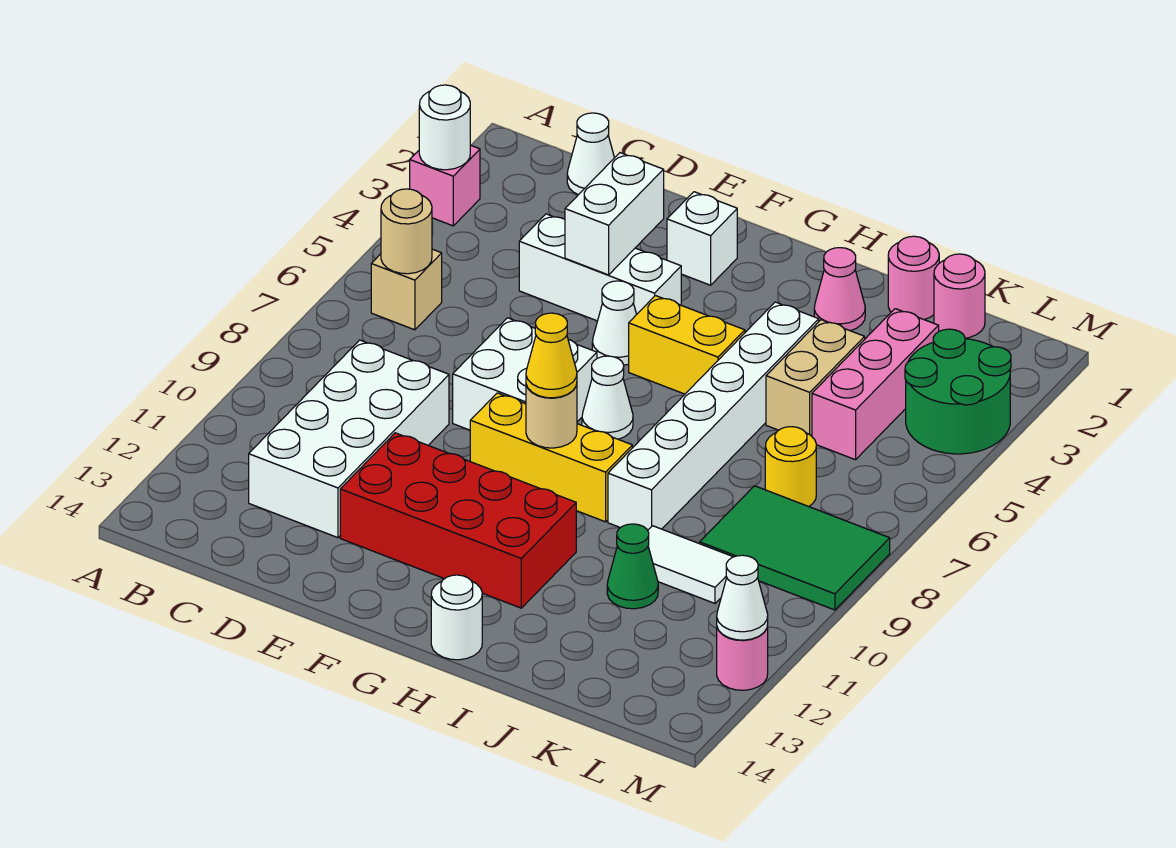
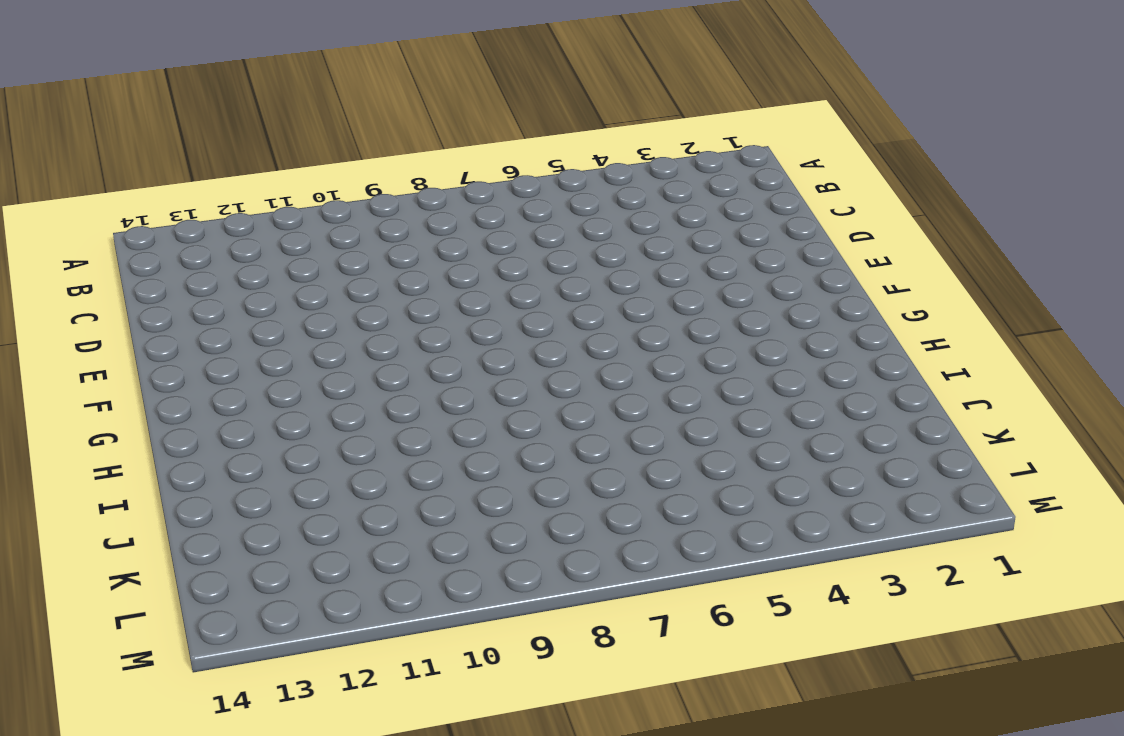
none -> pink 1x1 brick [410,145,480,226]
none -> tan 1x1 brick [371,249,442,330]
none -> white 1x1 cone [567,113,614,195]
none -> white 2x4 brick [249,340,449,538]

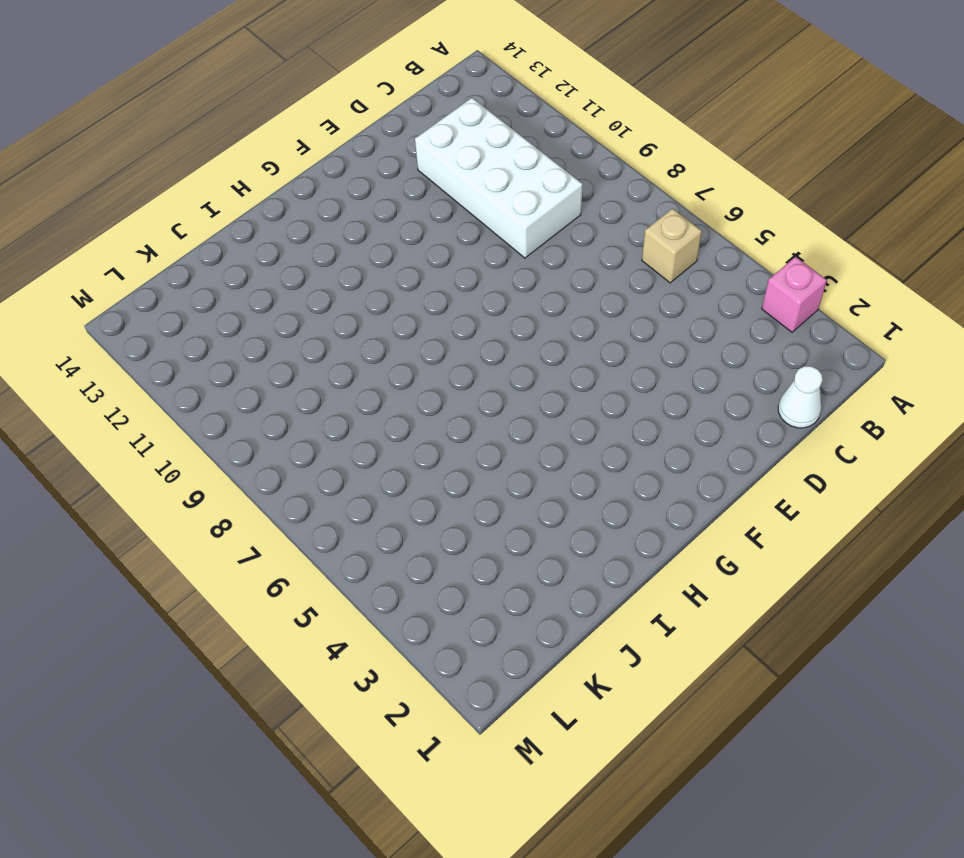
none -> white 1x3 brick [519,214,681,321]
none -> white 2x2 brick [453,318,597,430]
none -> red 2x4 brick [340,433,576,608]
none -> white 1x1 brick [667,192,737,285]

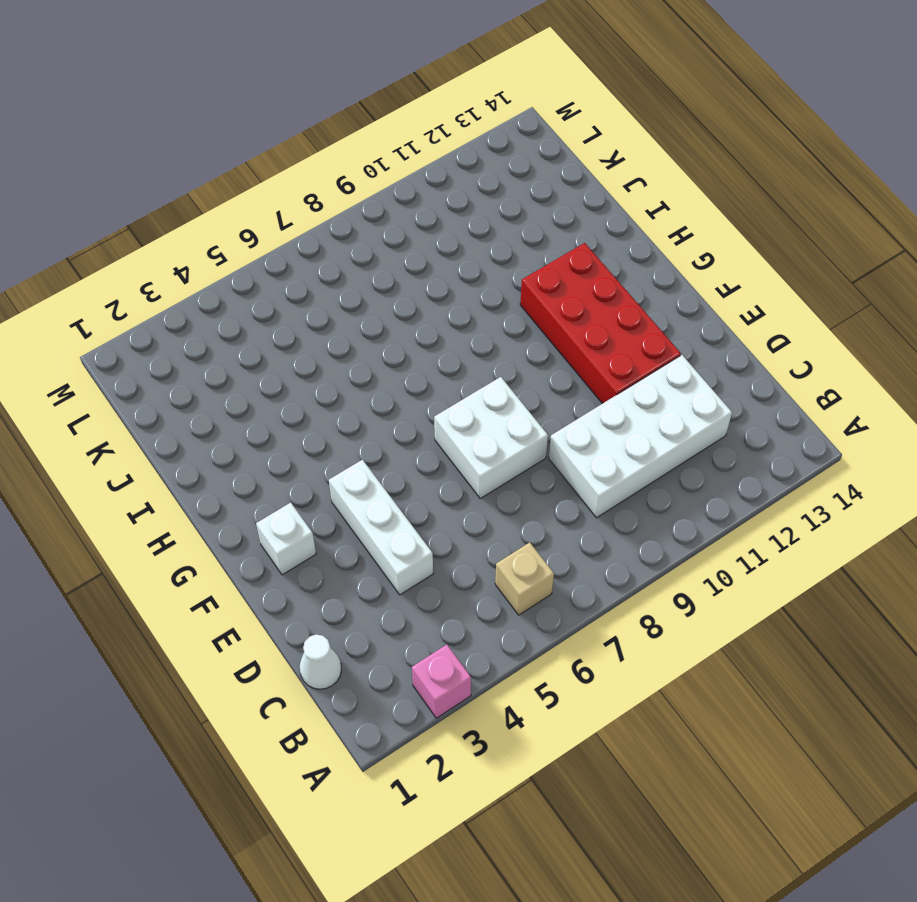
none -> white 1x1 cone [592,281,637,365]
none -> yellow 1x3 brick [470,393,632,522]
none -> yellow 1x2 brick [629,296,745,394]
none -> white 1x1 cone [582,356,633,439]

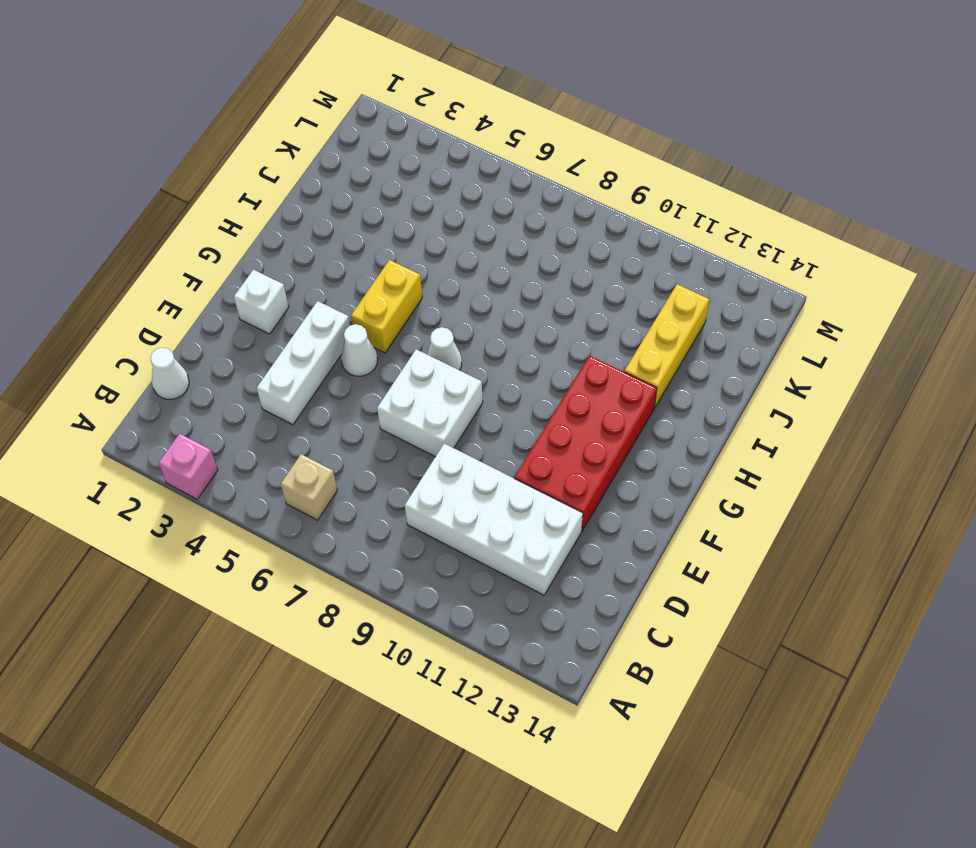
yellow 1x3 brick [625,284,709,408] -> yellow 1x3 brick moved to [470,393,632,522]
none -> white 1x1 round brick [431,575,482,660]
none -> pink 1x1 cone [814,248,865,331]
none -> white 1x6 brick [608,302,819,530]
none -> pink 1x1 round brick [888,236,939,320]

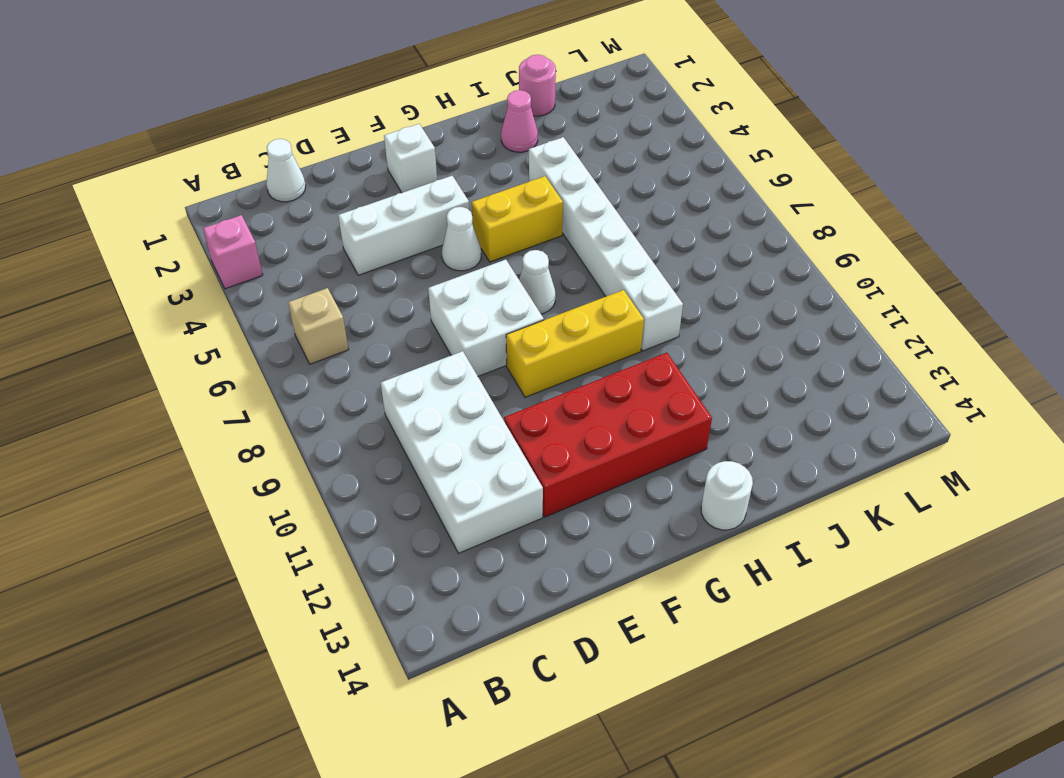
none -> tan 1x2 brick [766,320,865,436]
none -> white 1x2 tile [648,526,733,603]
none -> green 1x1 cone [607,524,658,609]
none -> pink 1x1 round brick [934,254,985,338]

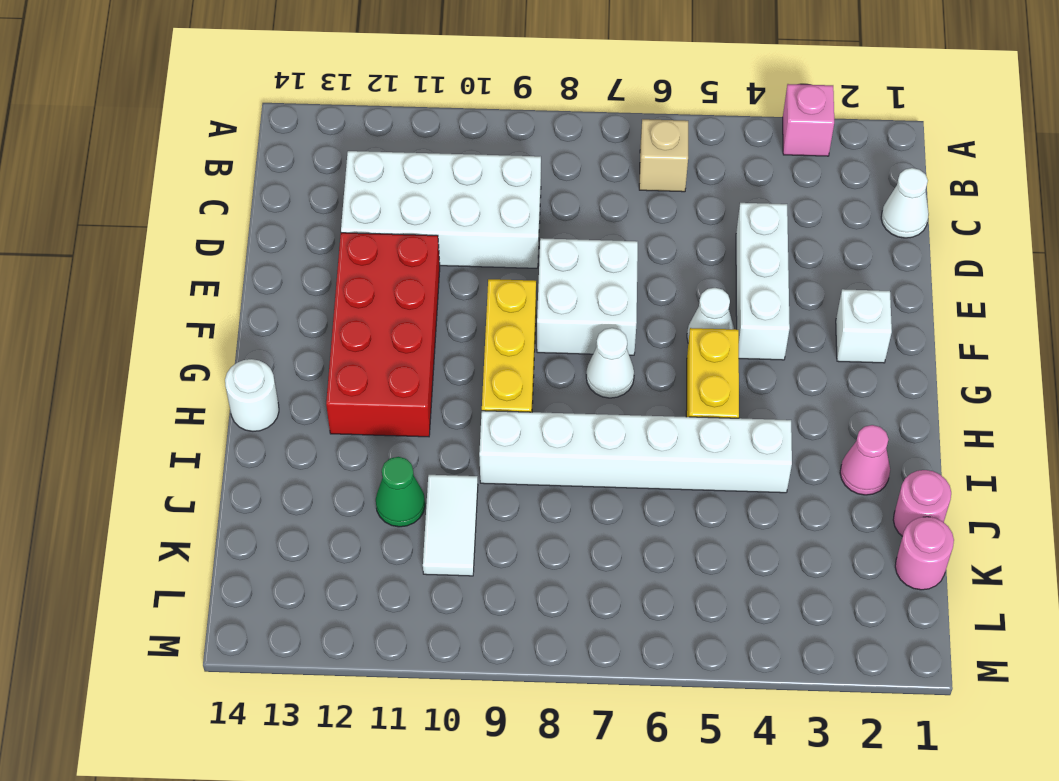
none -> tan 1x2 brick [766,320,865,436]
none -> pink 1x3 brick [812,309,939,460]
none -> yellow 1x1 round brick [765,427,816,507]
none -> green 2x3 tile [700,486,890,610]

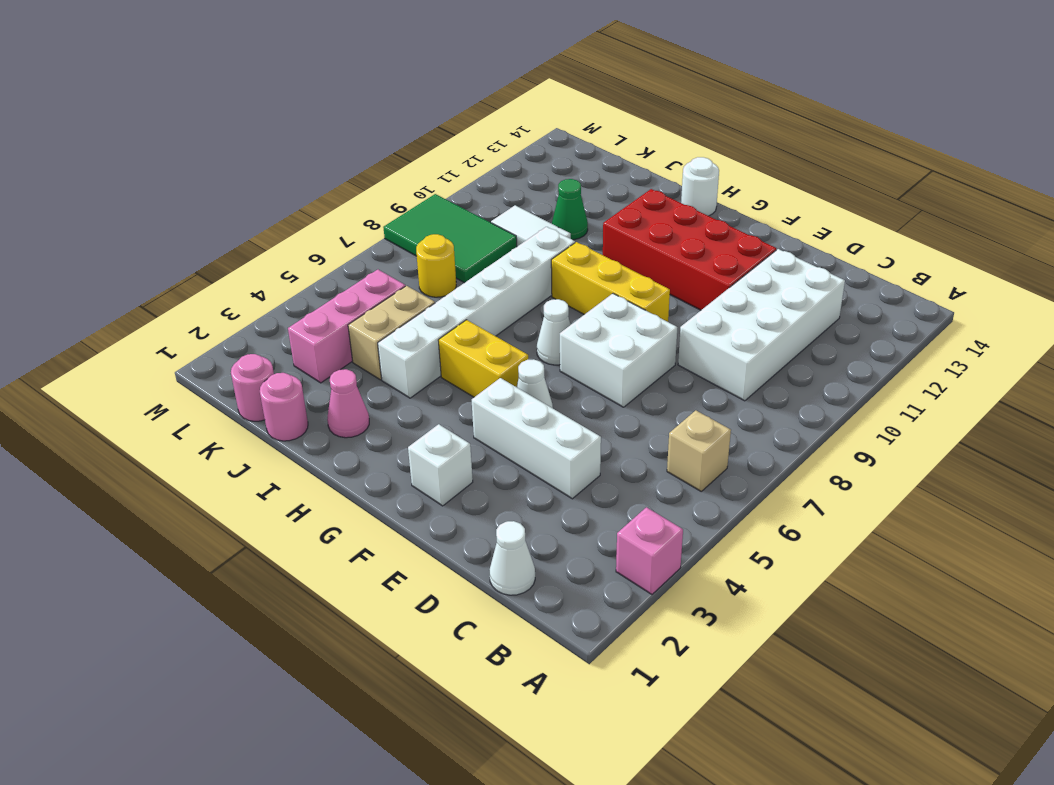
none -> green 2x2 round brick [905,329,1011,454]
none -> pink 1x1 round brick [717,625,768,690]
none -> white 1x1 round brick [419,85,470,170]
none -> tan 1x1 round brick [381,189,432,274]

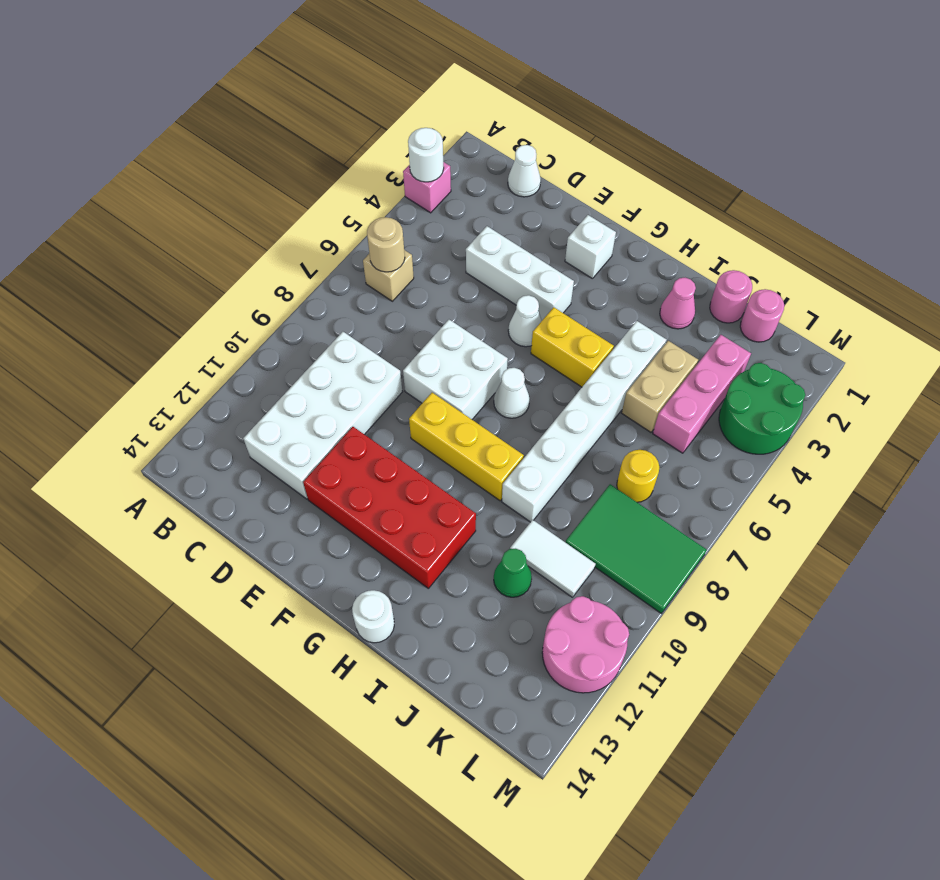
pink 2x2 round brick [542,596,629,693] -> pink 1x1 round brick [717,625,768,690]
none -> white 1x2 brick [565,153,664,275]
none -> tan 1x1 round brick [526,384,577,448]
none -> white 1x1 cone [717,555,768,640]
none -> yellow 1x1 cone [526,313,577,398]

